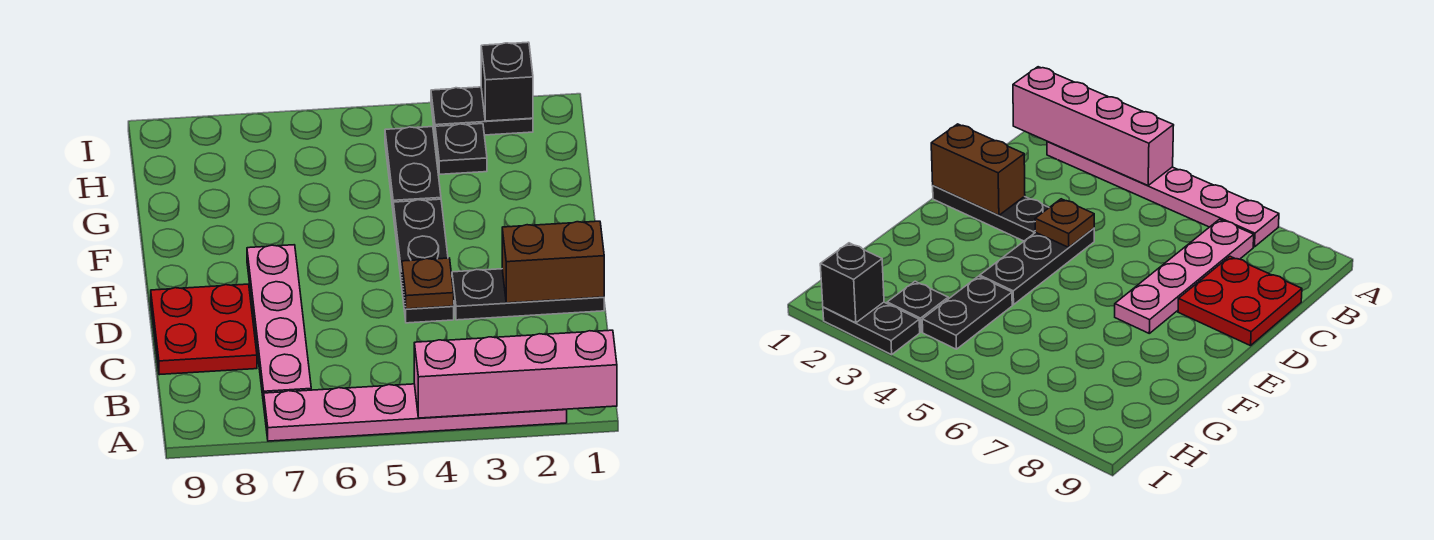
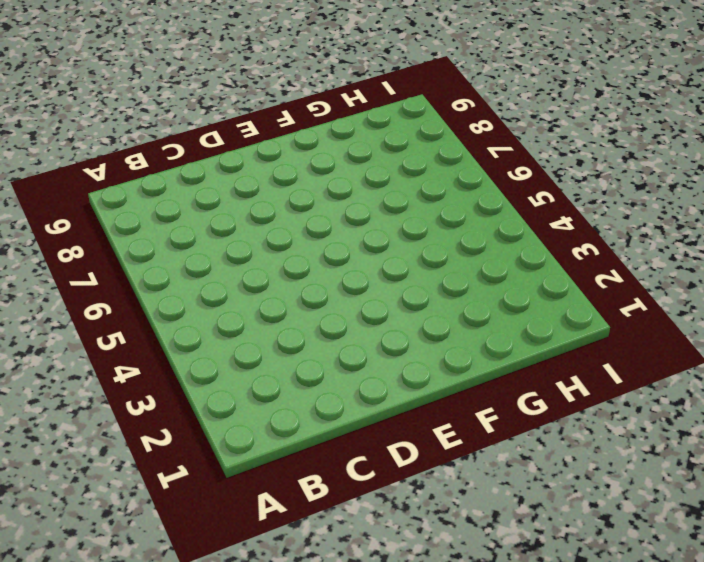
none -> pink 1x6 plate [264,384,567,441]
none -> pink 1x4 plate [247,245,311,404]
none -> red 2x2 plate [151,284,257,375]

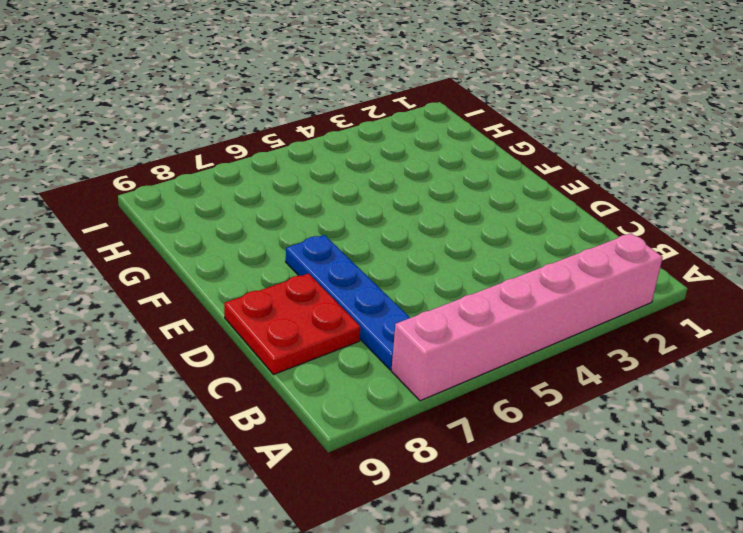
pink 1x6 brick [391,233,663,401] -> pink 1x6 plate [264,384,567,441]
blue 1x4 plate [286,235,410,370] -> pink 1x4 plate [247,245,311,404]
none -> black 1x3 plate [452,269,604,320]
none -> black 1x3 plate [393,199,454,323]
none -> black 1x2 plate [385,127,441,208]

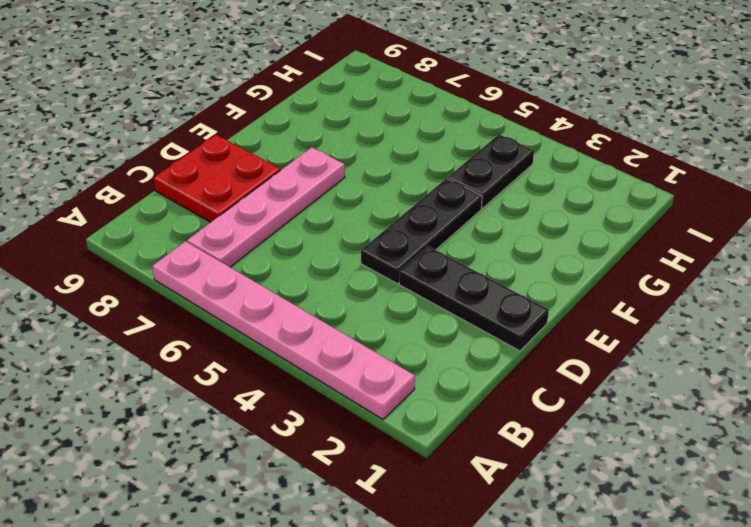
none -> black 1x1 plate [435,124,487,174]
none -> black 1x2 plate [431,87,533,135]
none -> pink 1x4 brick [414,330,617,418]

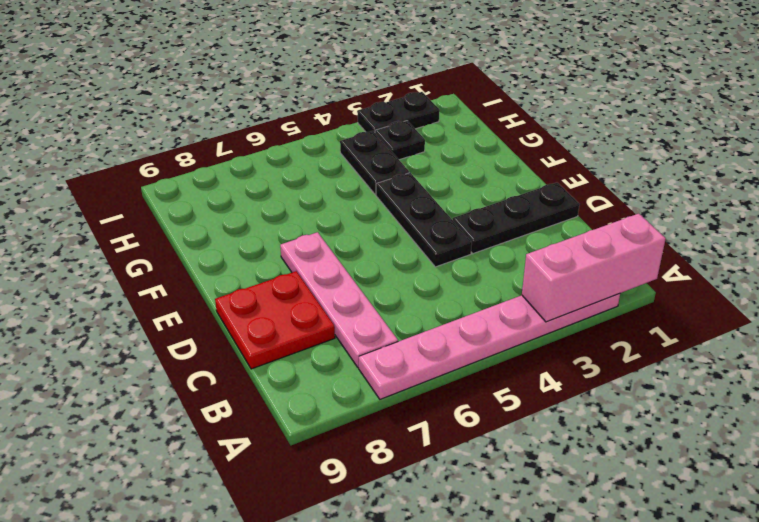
pink 1x3 brick [522,214,666,322] -> pink 1x4 brick [414,330,617,418]
none -> brown 1x2 brick [502,221,604,303]
none -> brown 1x1 plate [402,258,454,309]
none -> black 1x1 brick [481,42,533,121]

